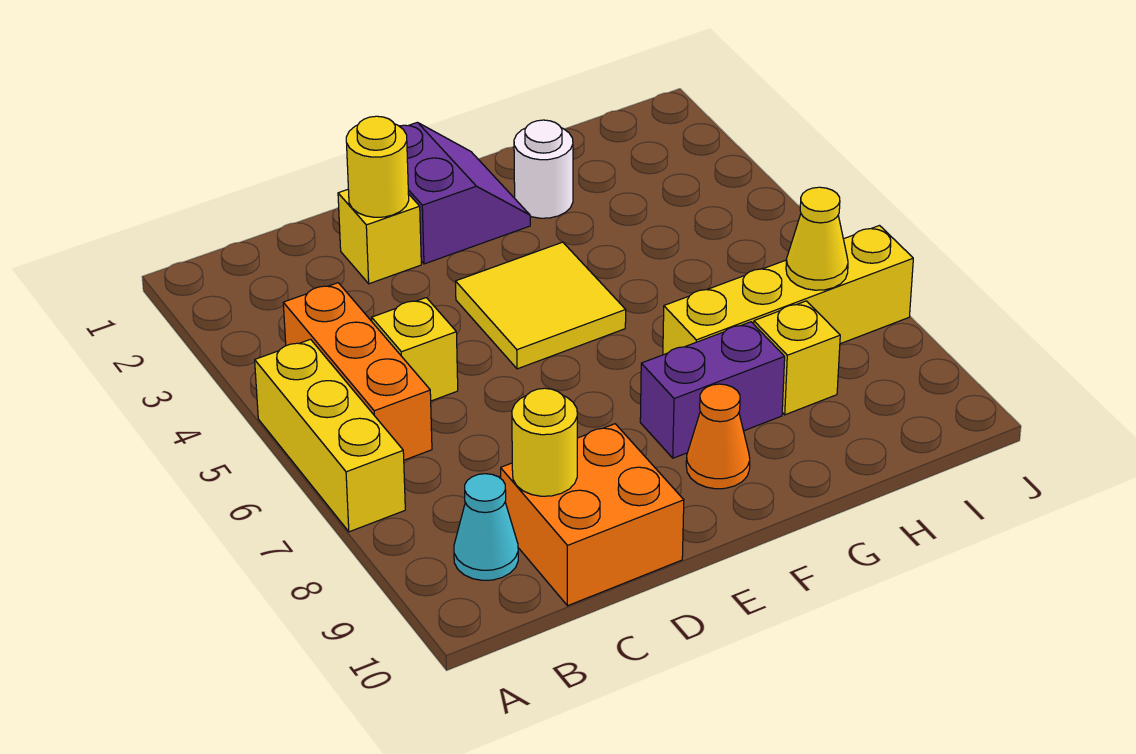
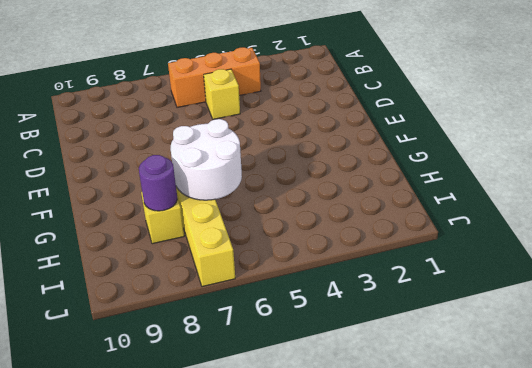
white 2x2 round brick [170,119,242,200] -> none
purple 1x1 round brick [139,155,177,211] -> none
none -> yellow 1x3 brick [255,339,405,532]
none -> cyan 1x1 cone [454,474,518,580]
none -> orange 2x2 brick [501,424,684,606]

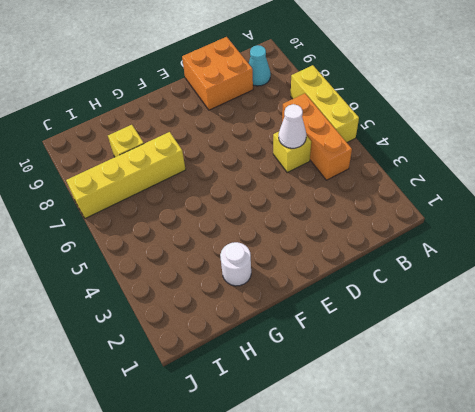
white 1x1 cone [279,104,306,148] -> none
none -> yellow 1x1 brick [338,190,421,284]
none -> purple 2x2 slope [399,122,530,264]
none -> yellow 2x2 tile [455,242,626,369]

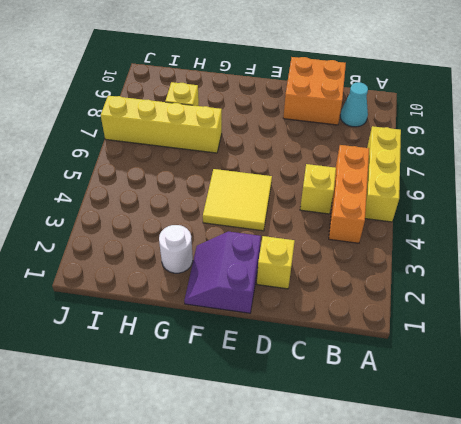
none -> purple 1x2 brick [640,322,785,458]
none -> orange 1x1 cone [686,384,750,489]
none -> yellow 1x1 round brick [512,388,577,496]

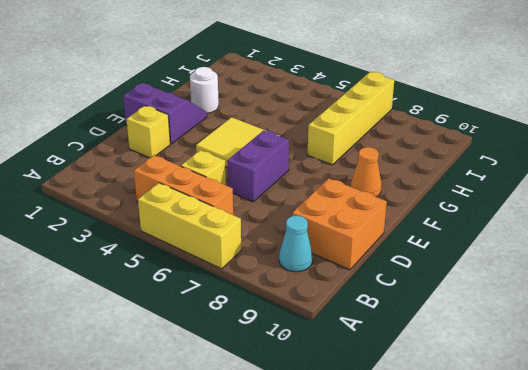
purple 1x2 brick [227,130,289,202] -> purple 1x2 brick moved to [640,322,785,458]
none -> yellow 1x1 brick [754,301,840,415]
none -> yellow 1x1 round brick [512,388,577,496]
none -> yellow 1x1 round brick [346,116,409,217]

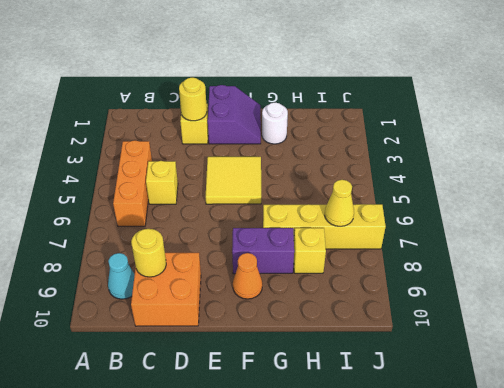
none -> yellow 1x3 brick [255,339,405,532]

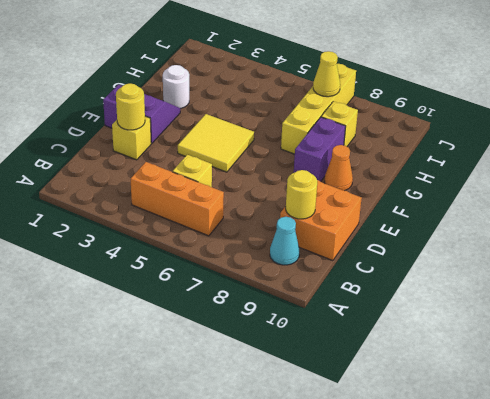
none -> yellow 1x3 brick [255,339,405,532]

